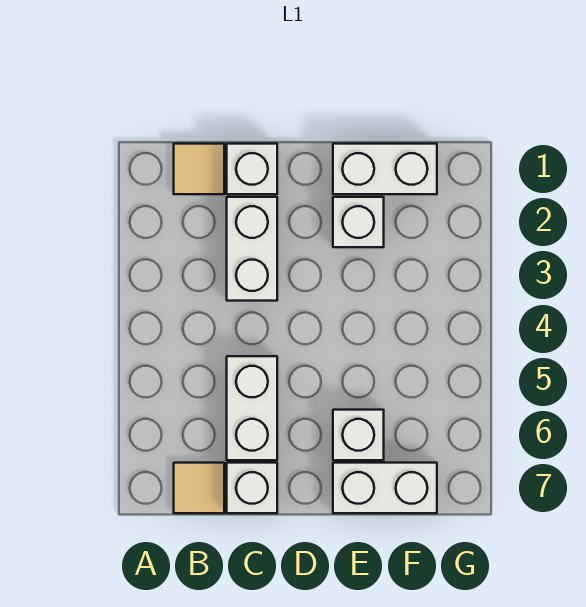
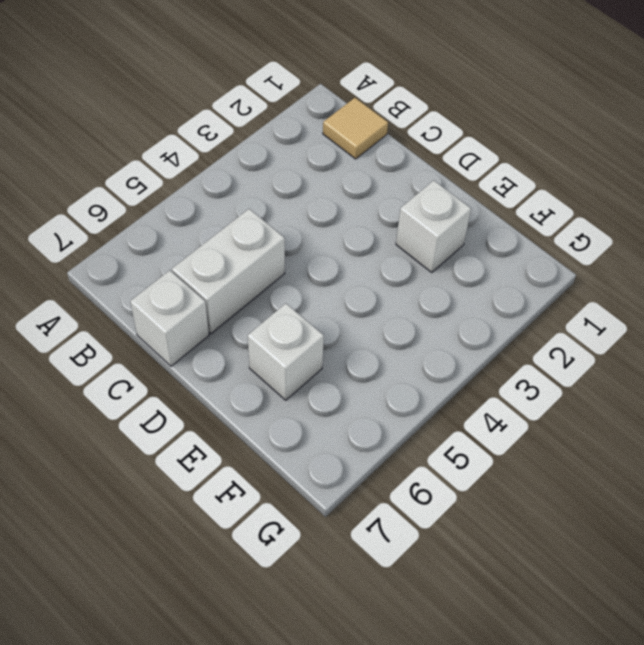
none -> tan 1x1 tile [174,463,224,513]
none -> white 1x1 brick [227,144,277,194]

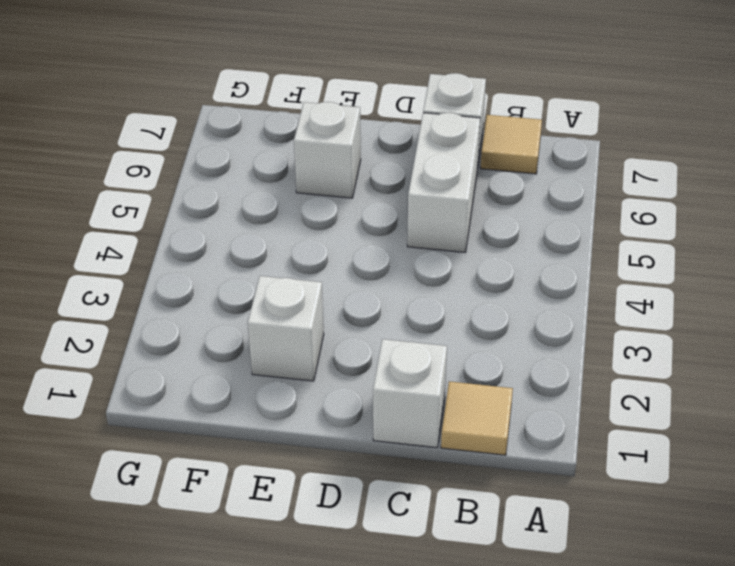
none -> white 1x2 brick [227,197,277,301]
none -> white 1x2 brick [333,144,437,194]

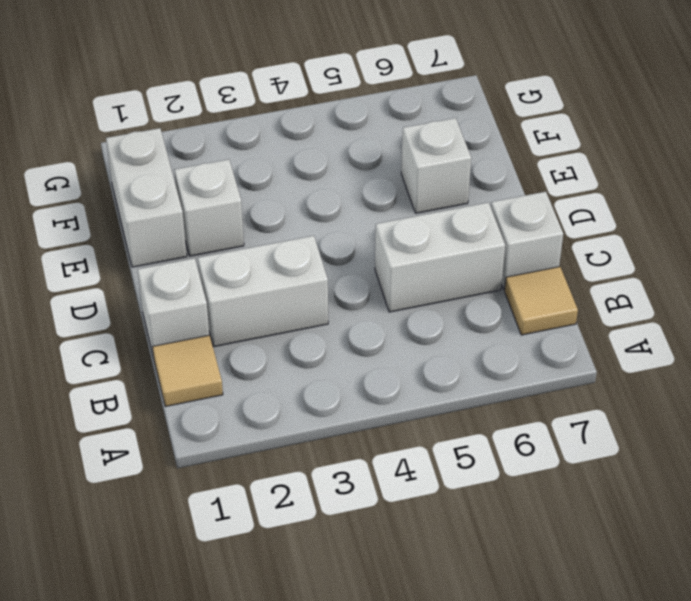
none -> white 1x2 brick [333,463,437,513]

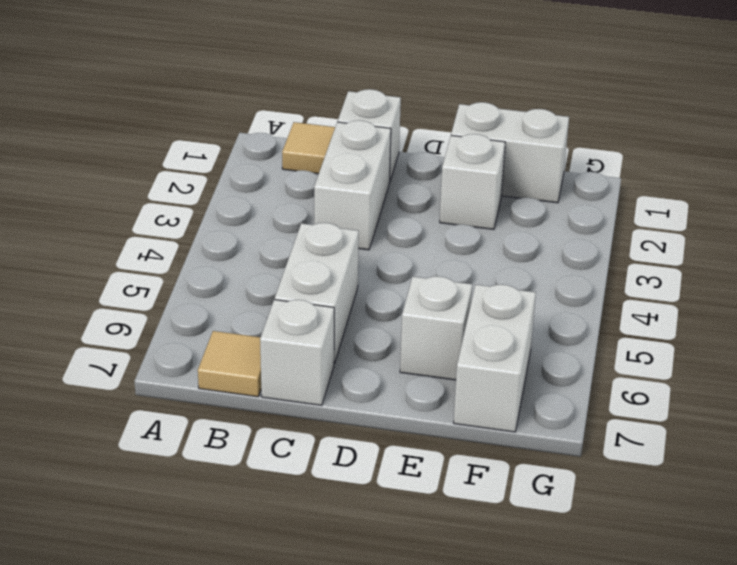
white 1x2 brick [454,284,536,432] -> white 1x2 brick turned to [333,463,437,513]

